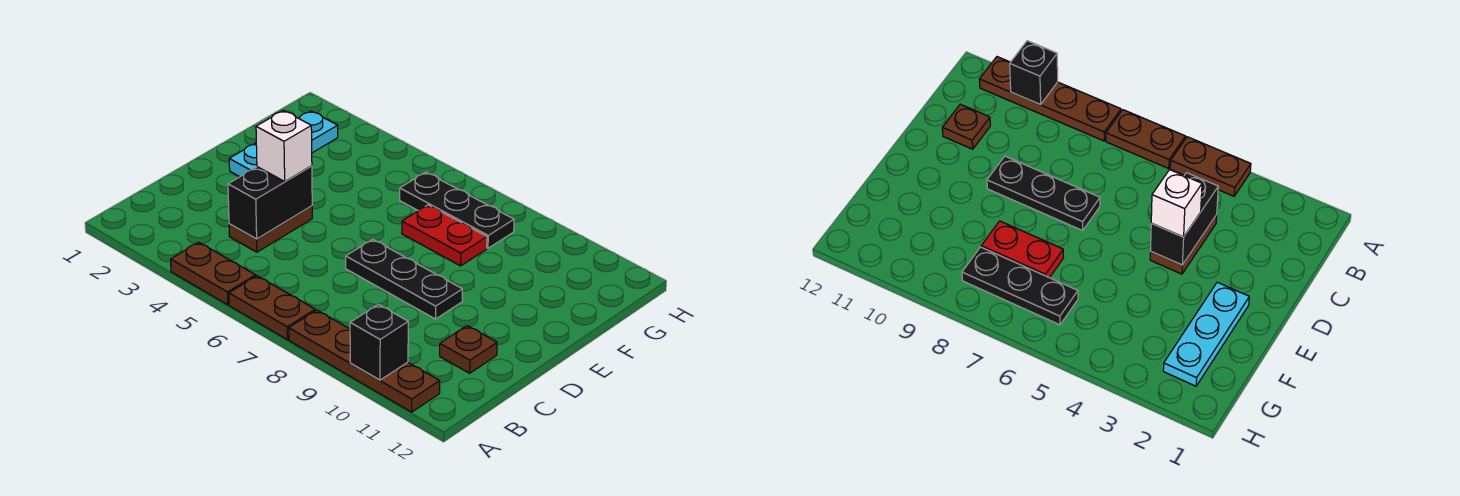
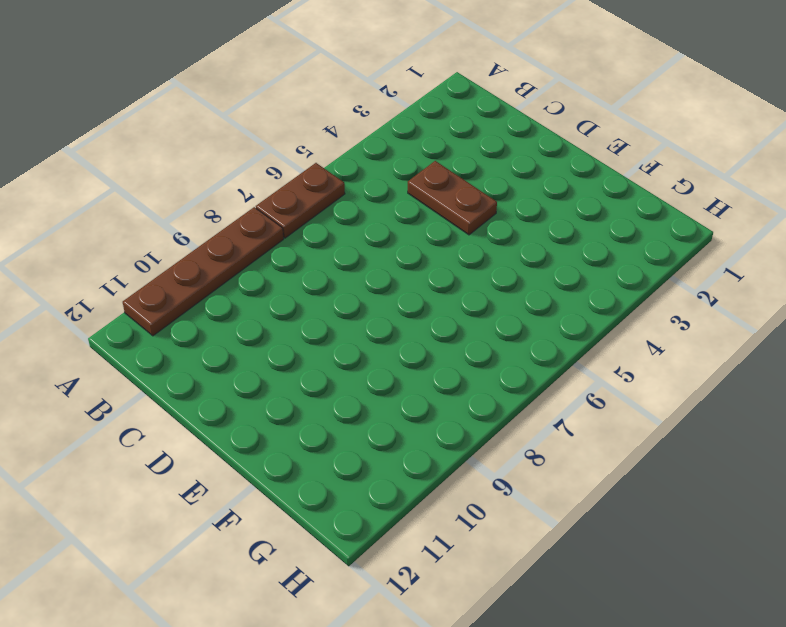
none -> brown 1x2 plate [171,242,256,305]
none -> brown 1x1 plate [440,326,497,373]
none -> black 1x3 plate [346,239,462,319]

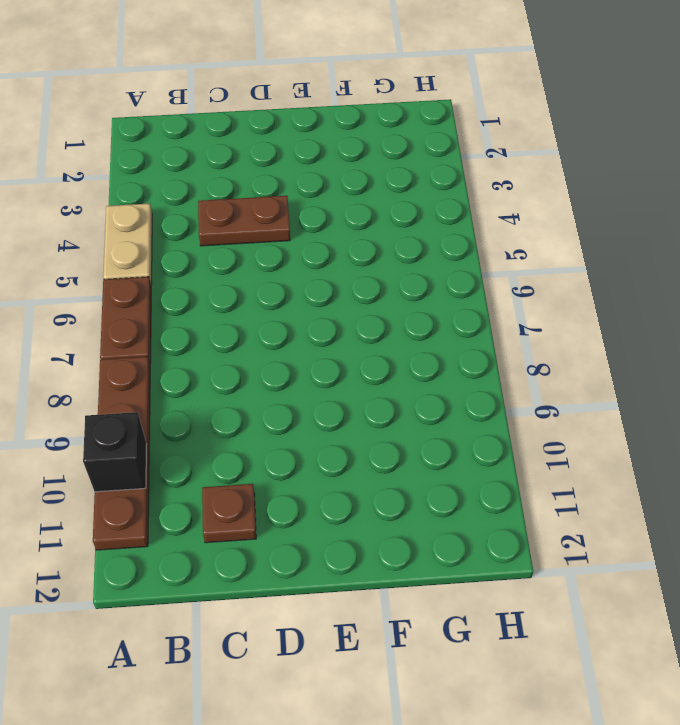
tan 1x2 plate [103,204,152,286] -> brown 1x2 plate [171,242,256,305]
none -> black 1x3 plate [346,239,462,319]
none -> cyan 1x3 plate [229,111,338,177]
none -> red 1x2 plate [402,205,487,266]

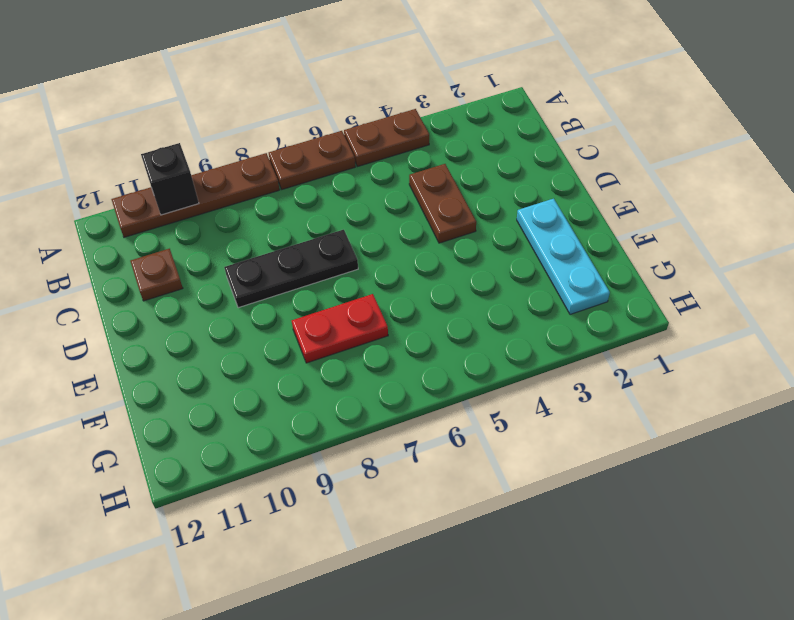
none -> black 1x3 plate [400,172,514,248]
none -> black 1x2 brick [228,166,312,239]
none -> white 1x1 brick [256,110,312,181]

